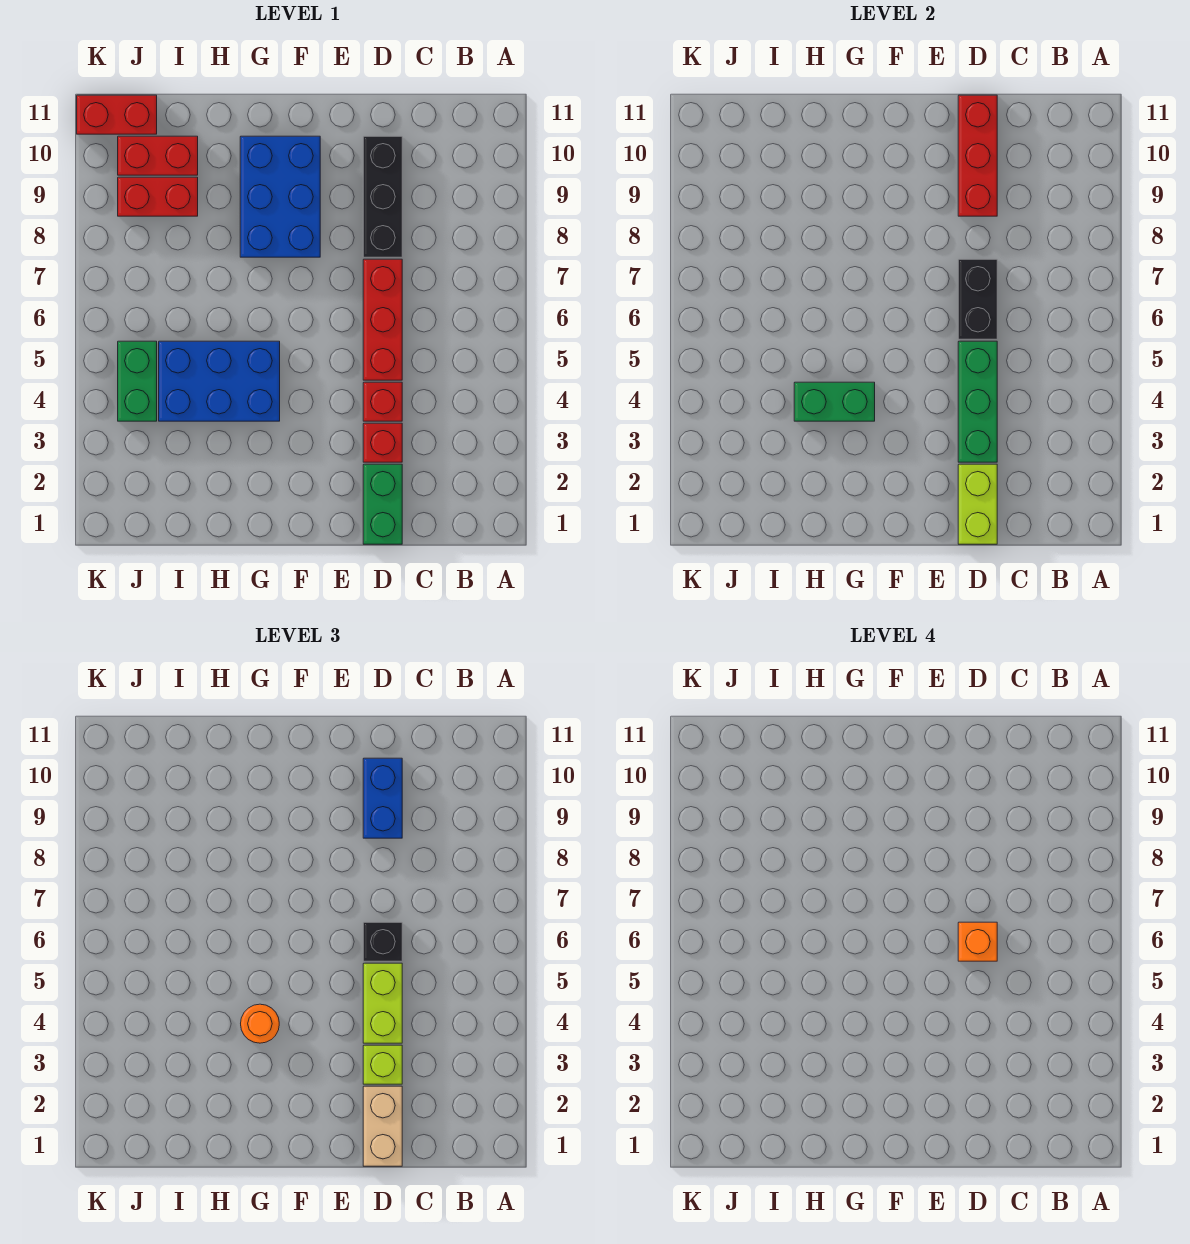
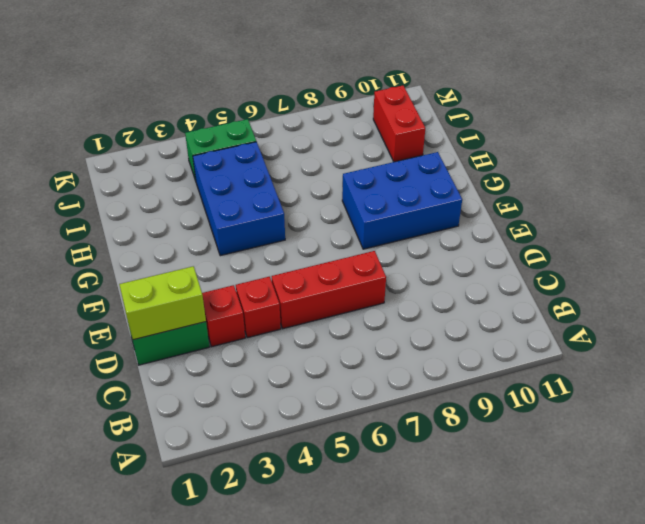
none -> black 1x3 brick [363,136,402,257]
none -> red 1x2 brick [118,177,198,216]
none -> red 1x2 brick [77,95,157,134]

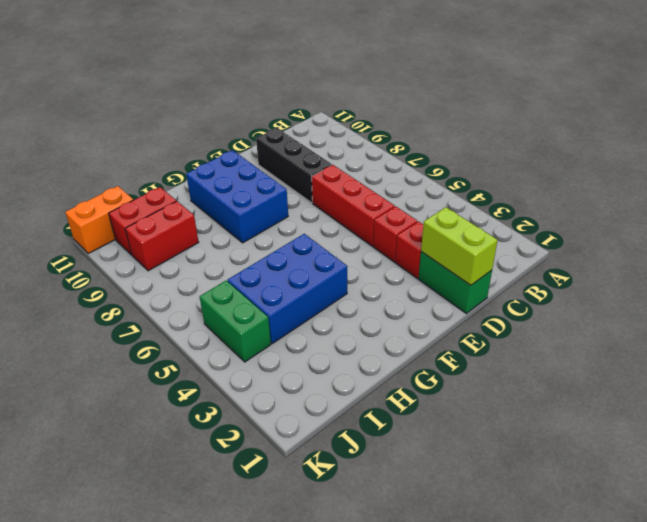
orange 1x2 brick [65,186,133,254] -> red 1x2 brick [77,95,157,134]
none -> green 1x3 brick [958,341,997,462]
none -> black 1x2 brick [958,259,997,339]
none -> red 1x3 brick [958,95,997,216]

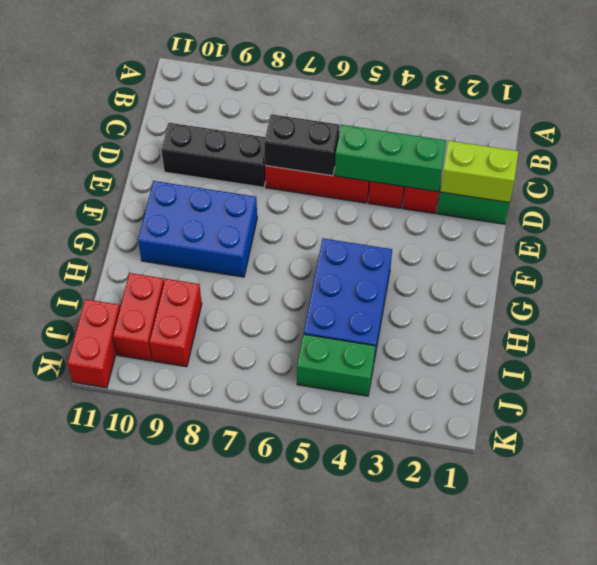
none -> red 1x3 brick [958,95,997,216]
none -> green 1x2 brick [794,382,875,421]
none -> tan 1x2 brick [363,1086,402,1166]

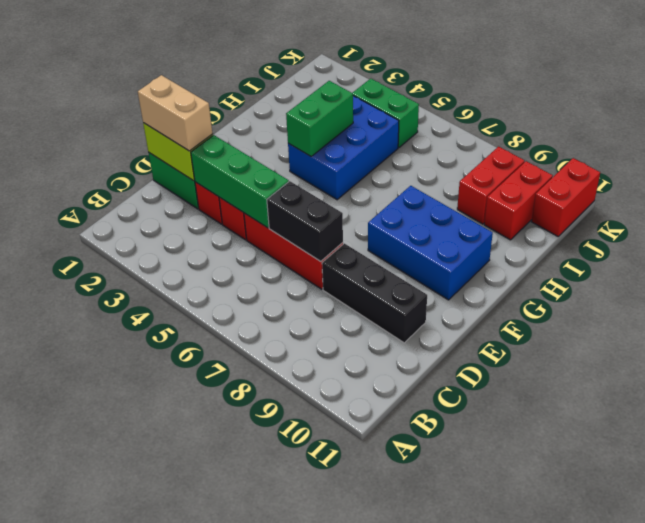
none -> red 1x3 brick [958,95,997,216]
none -> lime 1x1 brick [363,1045,402,1084]
none -> lime 1x2 brick [363,963,402,1043]

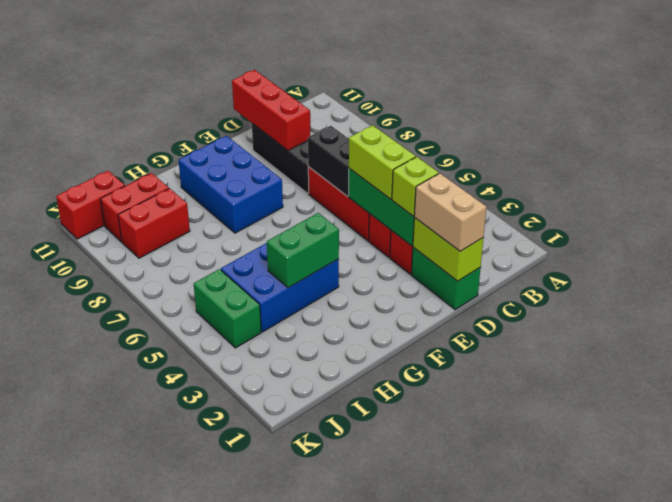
none -> black 1x1 brick [363,922,402,961]
none -> blue 1x2 brick [363,758,402,838]
none -> orange 1x1 round brick [241,1004,279,1043]

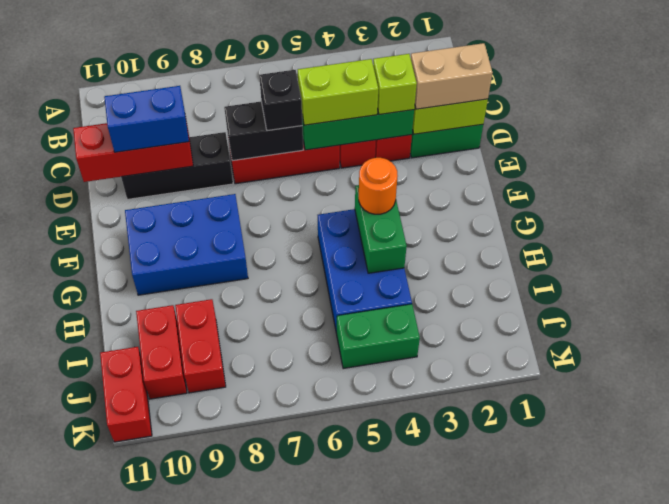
none -> orange 1x1 brick [958,922,997,961]

